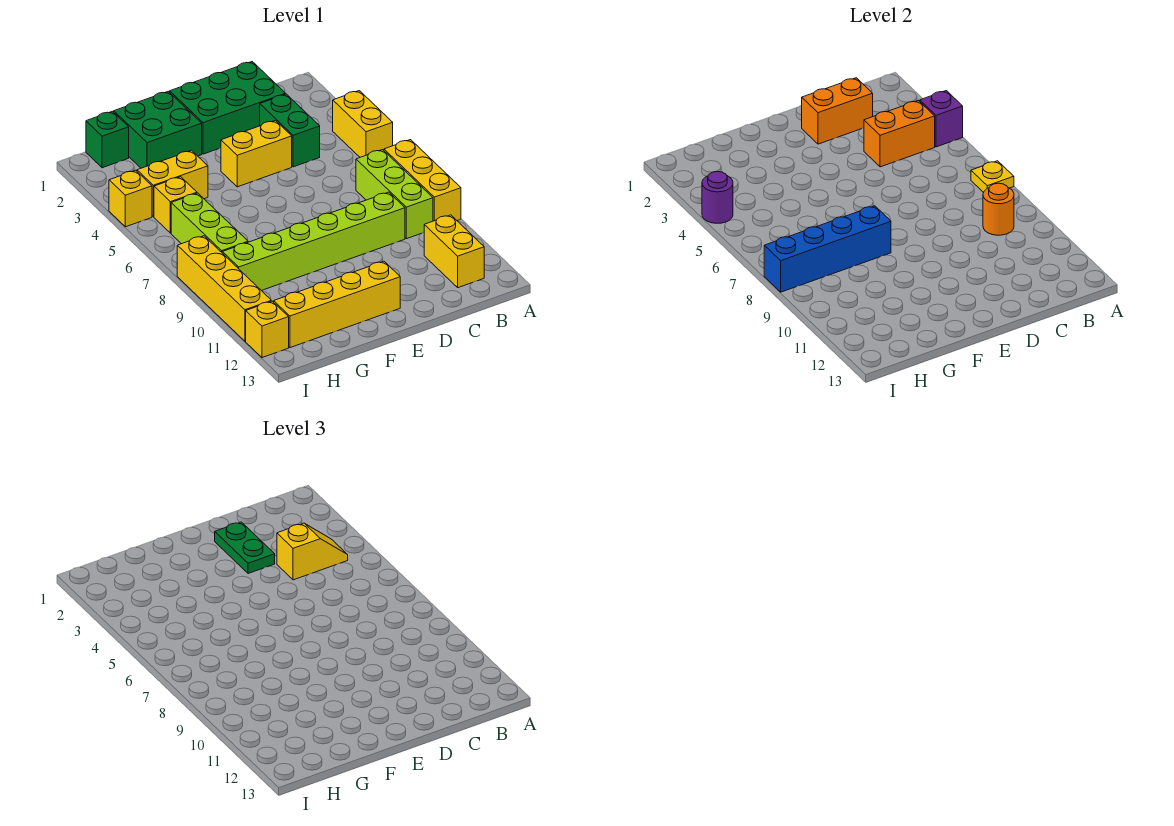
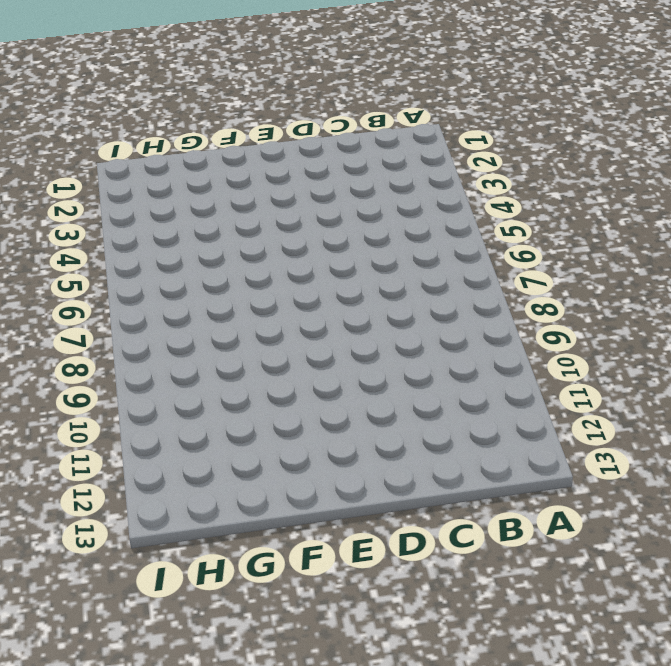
none -> yellow 1x2 brick [333,91,393,157]
none -> yellow 1x3 brick [384,140,461,221]
none -> lime 1x3 brick [356,150,433,239]

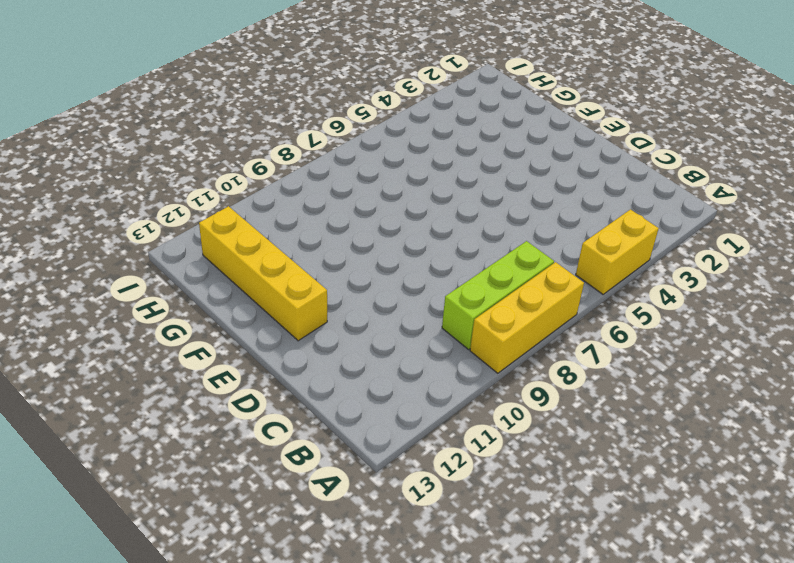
none -> yellow 1x2 brick [424,215,484,288]
none -> green 2x3 brick [170,62,286,154]
none -> green 1x2 brick [260,94,320,167]

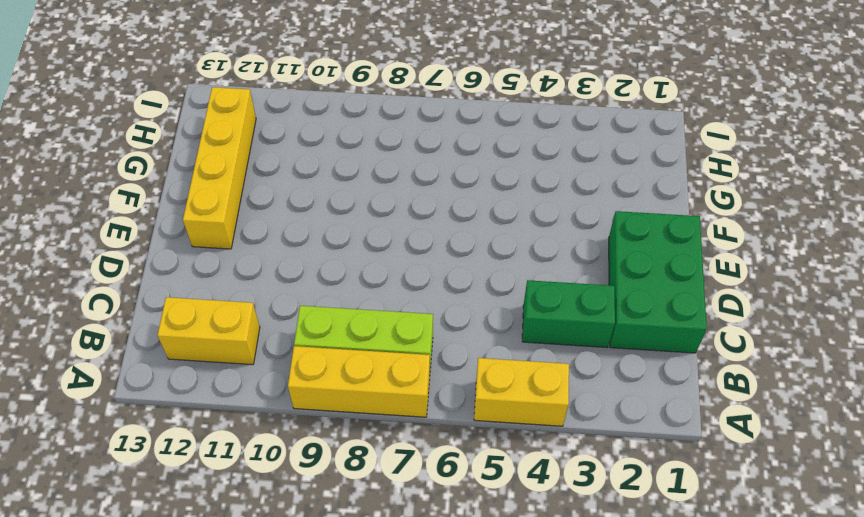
none -> lime 1x6 brick [222,192,405,291]
none -> yellow 1x2 brick [221,120,292,187]
none -> green 2x2 brick [114,91,202,168]

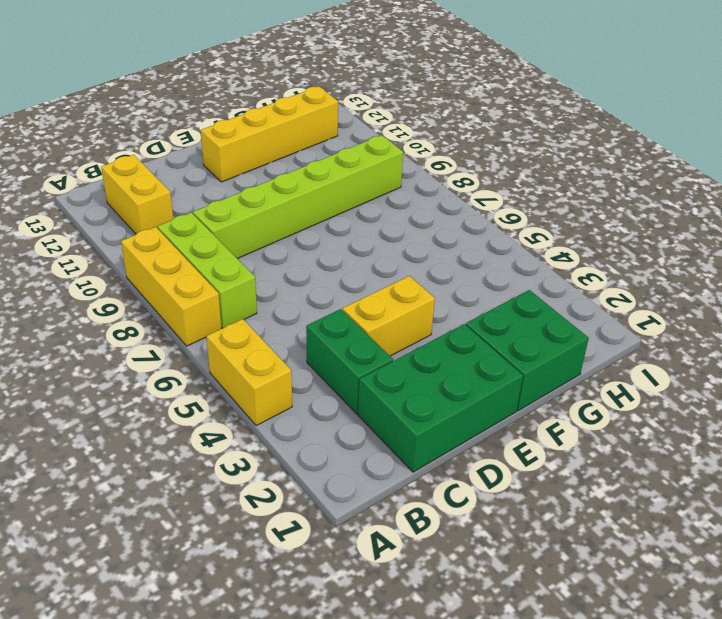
none -> yellow 1x2 brick [137,150,208,217]
none -> green 1x1 brick [86,111,129,168]
none -> yellow 1x1 brick [154,177,197,233]

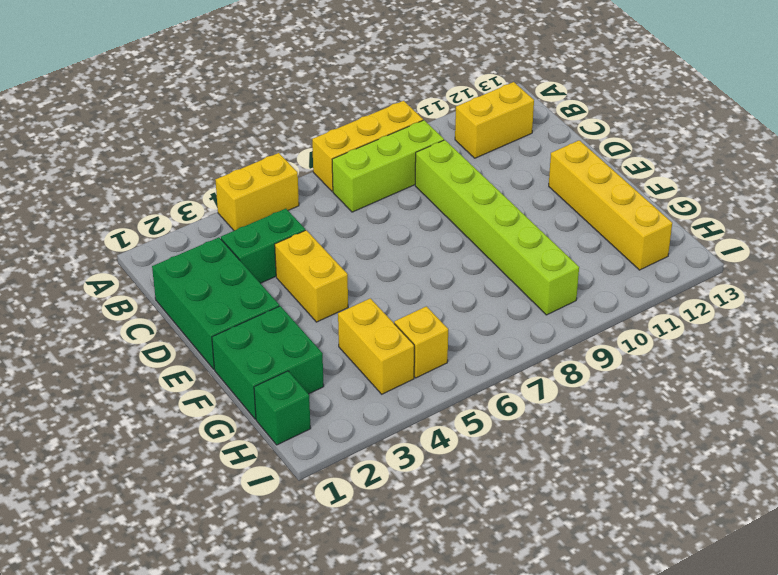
none -> lime 1x3 brick [171,193,248,252]
none -> yellow 1x1 brick [109,170,152,227]
none -> yellow 1x4 brick [177,236,271,341]

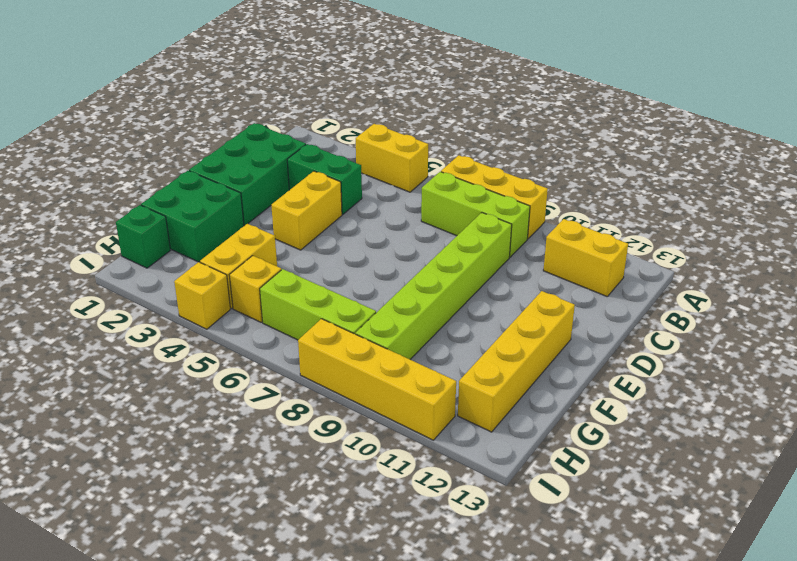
none -> yellow 1x1 brick [246,301,289,358]
none -> purple 1x1 brick [920,91,963,147]
none -> yellow 1x1 plate [971,161,1014,193]

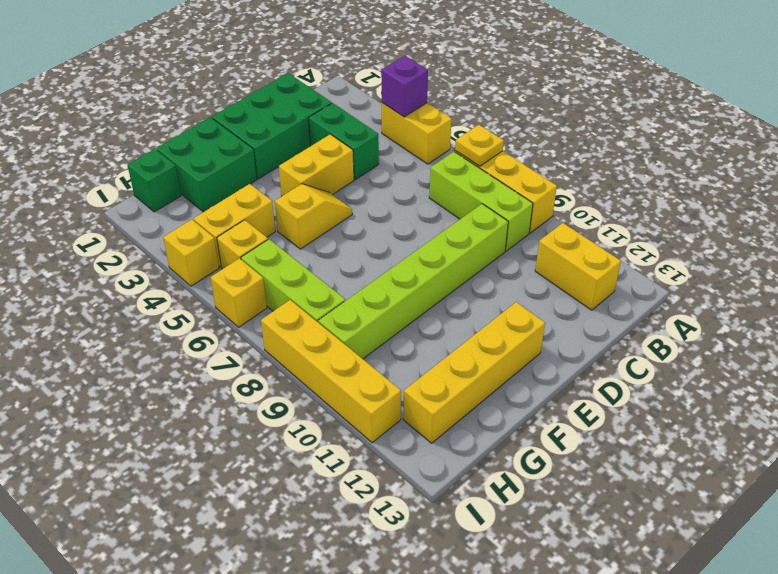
yellow 1x2 slope [275,184,352,249] -> yellow 1x2 slope moved to [277,523,348,580]
yellow 1x1 brick [210,258,267,327] -> yellow 1x1 brick moved to [246,301,289,358]
none -> orange 1x2 brick [864,100,935,167]
none -> orange 1x1 round brick [983,183,1014,235]
none -> orange 1x2 brick [802,78,873,144]

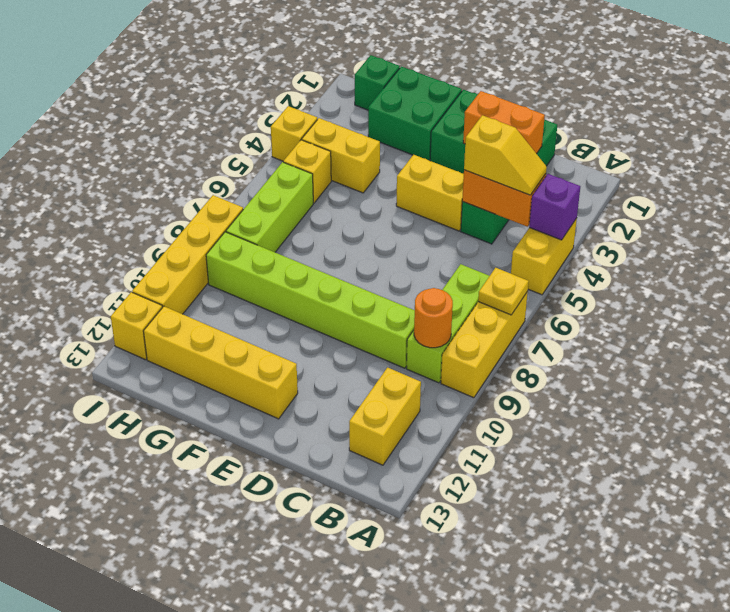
none -> blue 1x4 brick [764,206,891,292]
none -> purple 1x1 round brick [702,171,733,223]
none -> green 1x2 plate [215,522,275,574]

